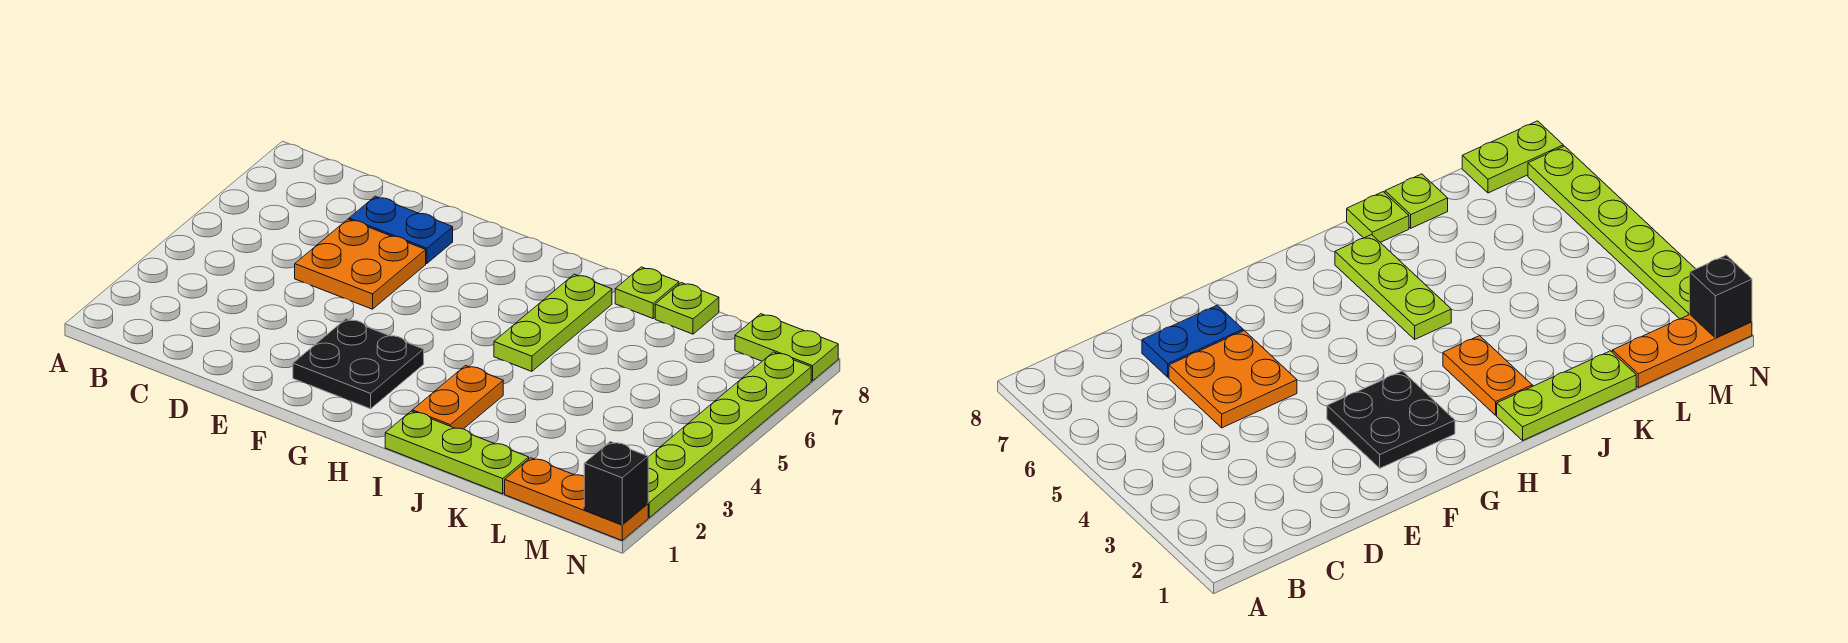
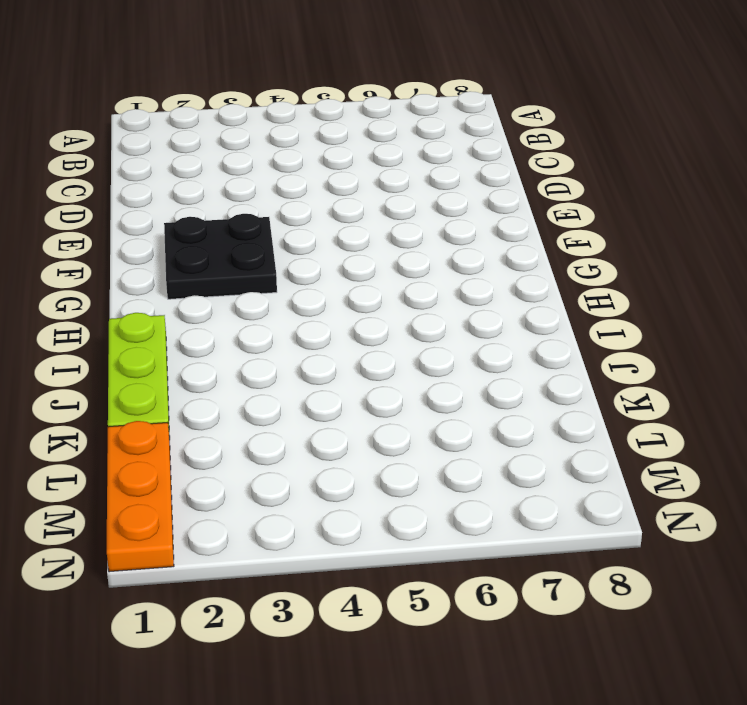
none -> orange 2x2 plate [295,219,426,309]
none -> blue 1x2 plate [349,196,453,264]
none -> orange 1x2 plate [412,366,503,429]

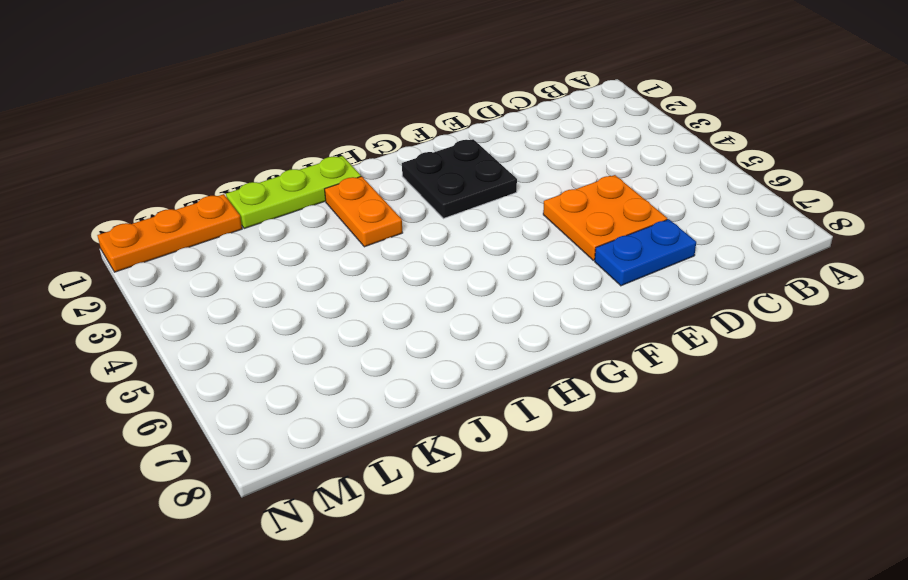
none -> lime 1x3 plate [494,274,612,371]
none -> lime 1x1 plate [615,267,679,318]
none -> lime 1x1 plate [655,283,719,334]

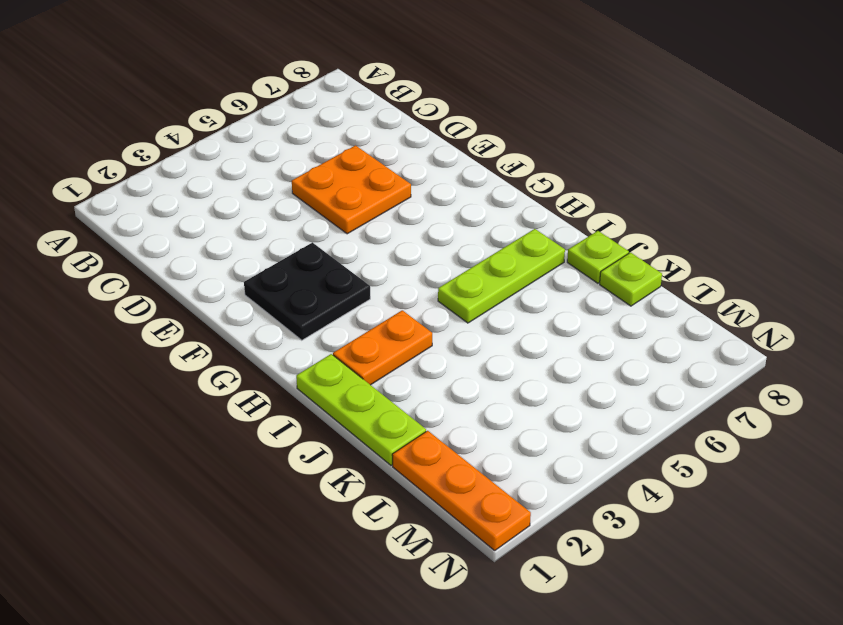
none -> blue 1x2 plate [349,196,453,264]
none -> lime 1x2 plate [735,314,838,381]
none -> lime 1x6 plate [648,352,811,518]

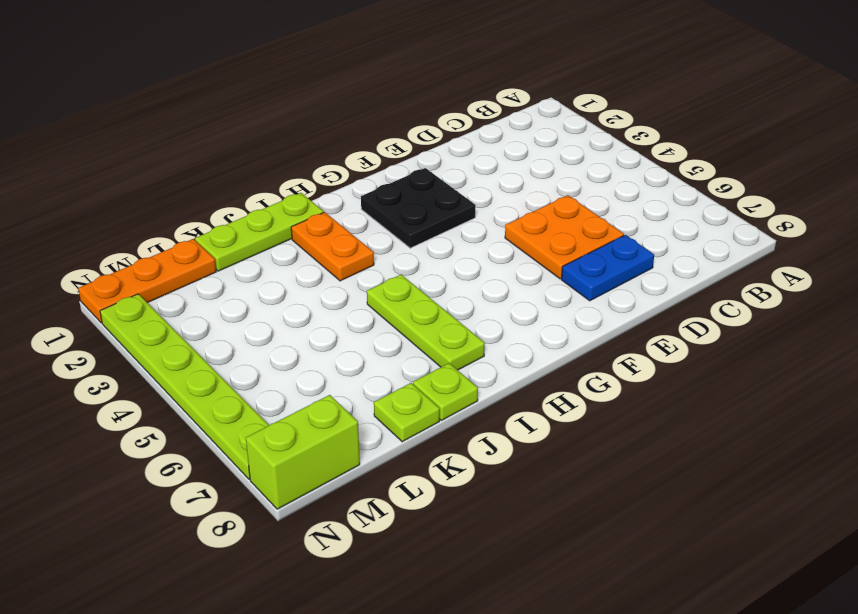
lime 1x2 brick [246,395,360,509] -> lime 1x2 plate [735,314,838,381]
none -> black 1x1 brick [584,442,648,525]

